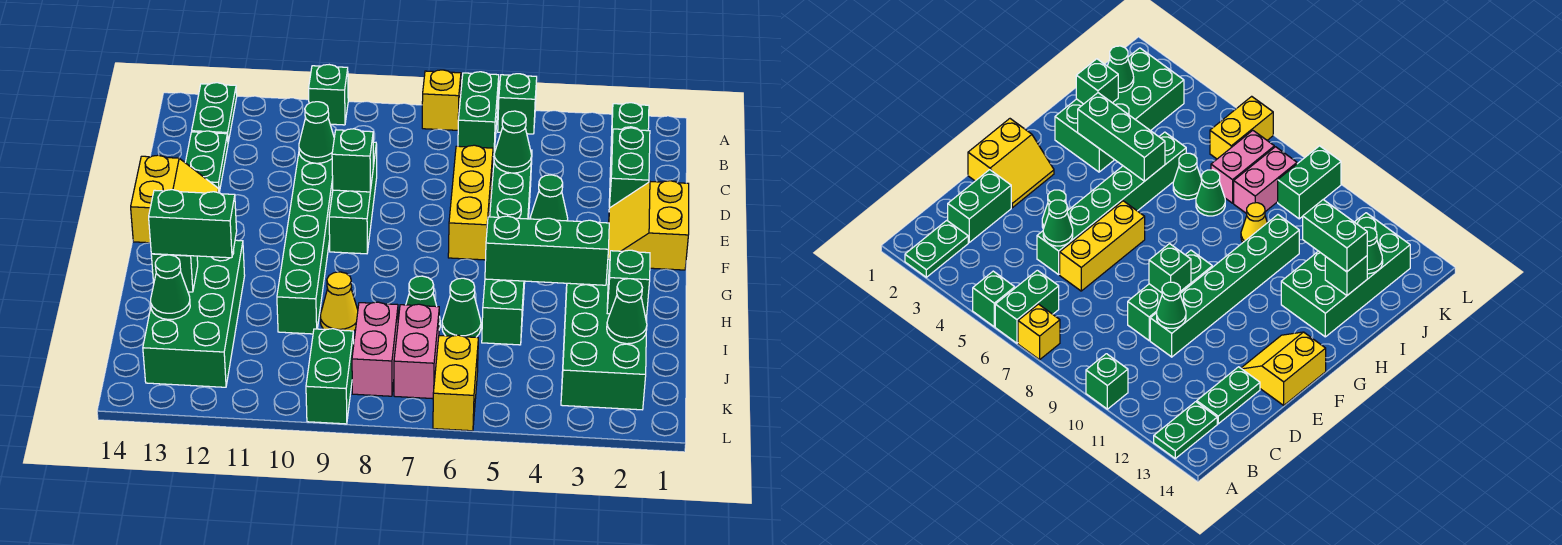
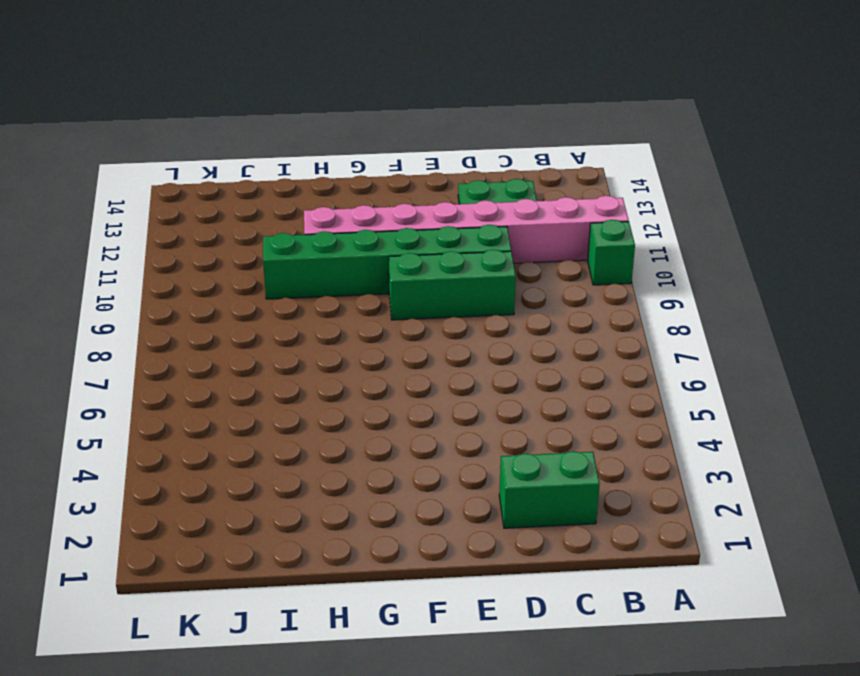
pink 1x8 brick [304,196,629,263] -> none
none -> green 1x2 plate [611,103,649,150]
none -> green 1x1 brick [498,74,537,134]
none -> green 1x2 brick [458,72,499,157]
none -> yellow 1x1 brick [422,70,461,130]

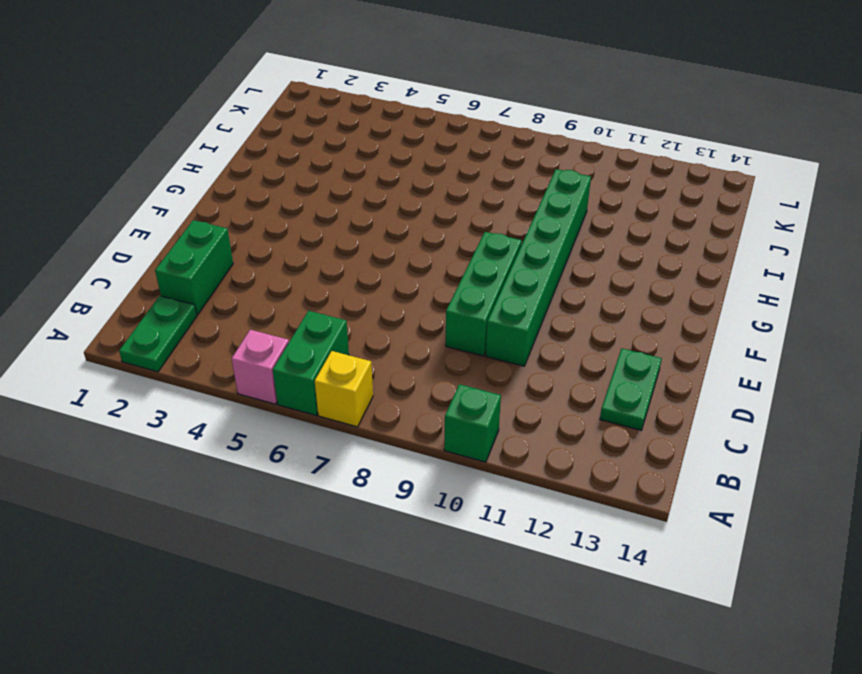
pink 1x1 brick [232,330,289,404] -> green 1x1 brick [498,74,537,134]
none -> green 1x2 plate [192,83,237,142]
none -> green 1x6 brick [482,148,532,345]
none -> yellow 1x3 brick [448,145,493,260]
none -> yellow 2x2 slope [608,181,689,270]

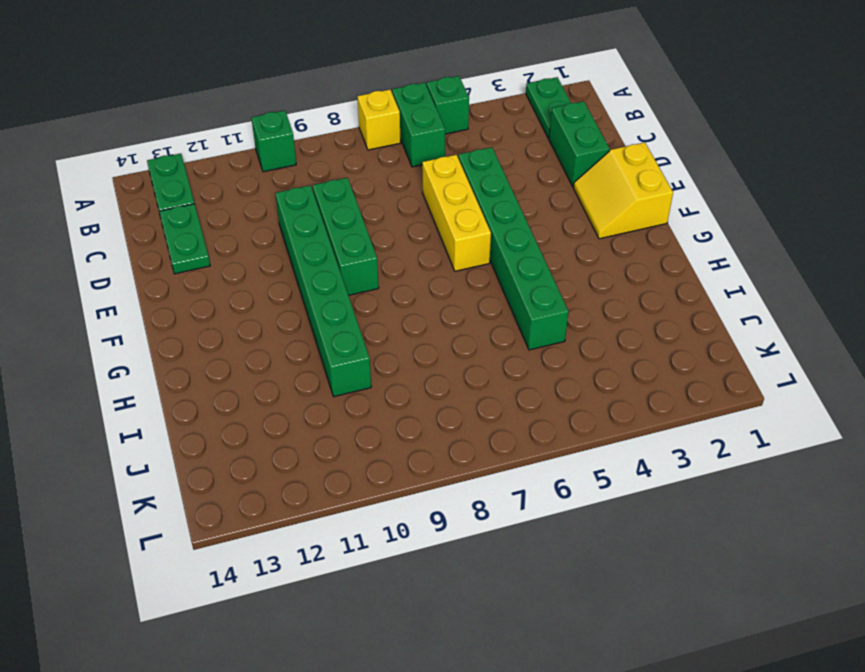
none -> green 1x1 cone [530,175,568,221]
none -> yellow 2x2 slope [131,155,219,243]
none -> green 2x4 brick [561,259,647,410]
none -> green 2x4 brick [143,240,245,387]

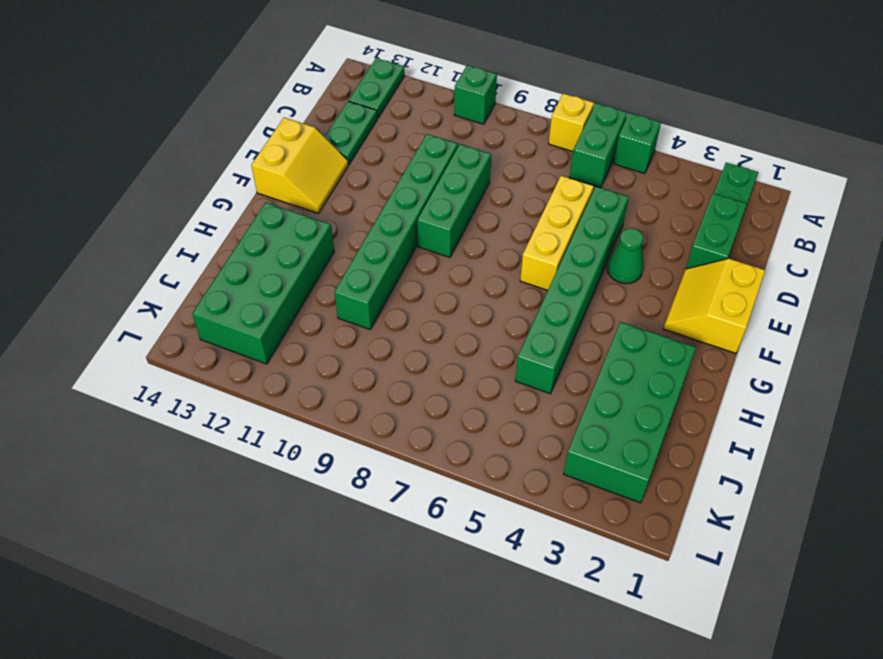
none -> green 1x1 cone [442,278,481,337]
none -> green 1x1 cone [406,276,440,329]
none -> yellow 1x1 cone [320,272,358,331]
none -> pink 1x2 brick [394,304,439,399]

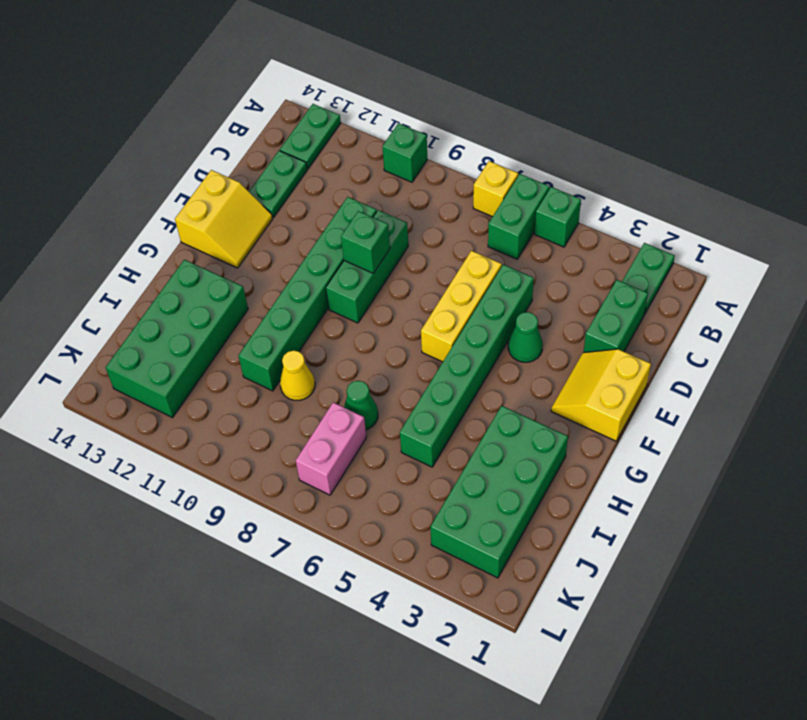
none -> green 1x1 cone [442,278,481,337]
none -> pink 1x2 brick [352,302,398,396]
none -> yellow 1x2 brick [433,335,478,431]
none -> green 1x2 brick [306,329,354,424]

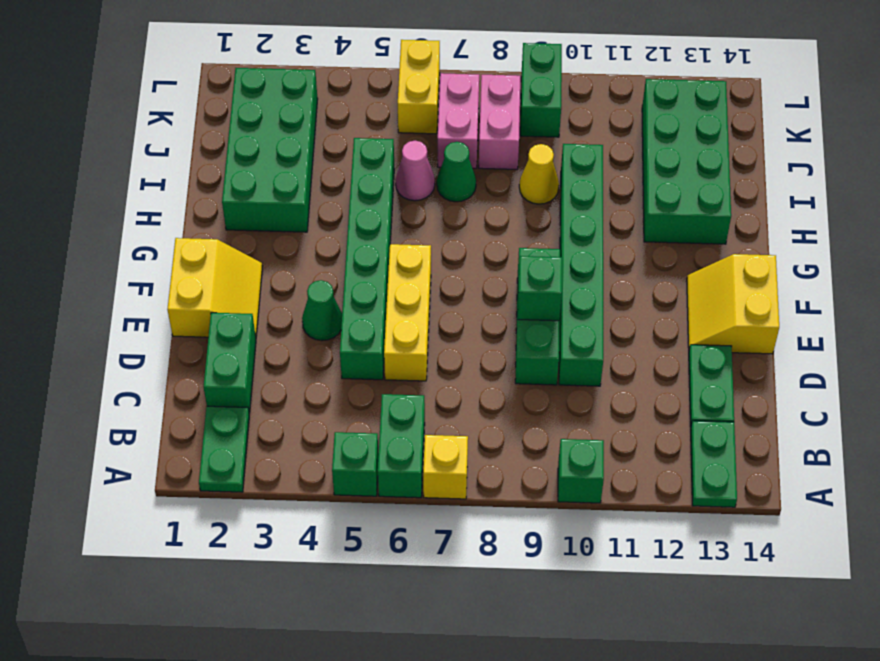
pink 1x1 cone [395,141,435,201] -> green 1x1 cone [442,278,481,337]
none -> green 1x1 cone [494,111,532,173]
none -> green 1x1 cone [299,102,334,163]
none -> green 1x3 brick [485,216,609,285]
none -> green 1x1 brick [607,250,650,316]

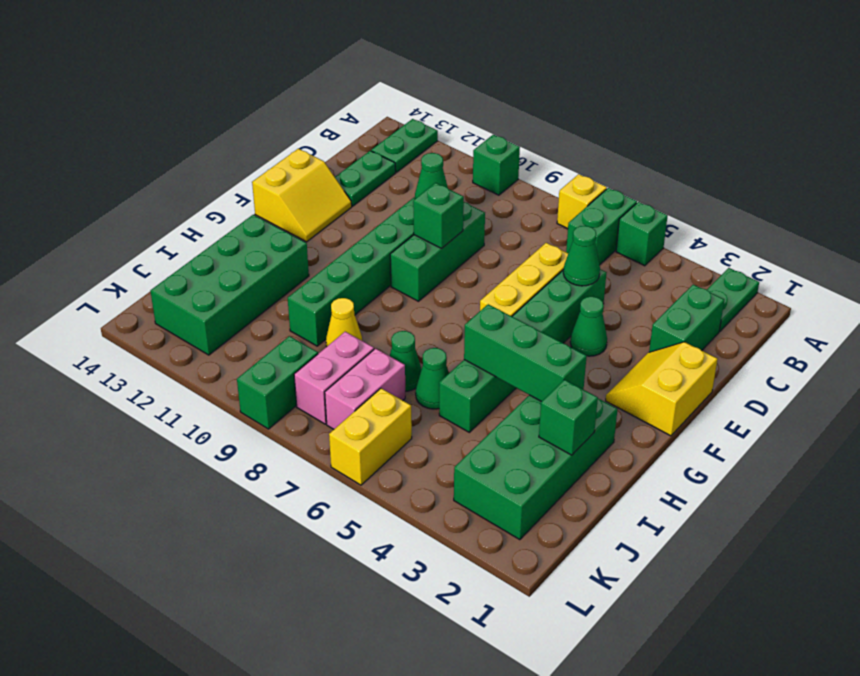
none -> green 1x1 brick [151,254,198,292]
none -> green 1x1 cone [607,279,647,344]
none -> green 1x1 cone [151,255,190,319]
none -> green 1x2 brick [149,190,237,258]

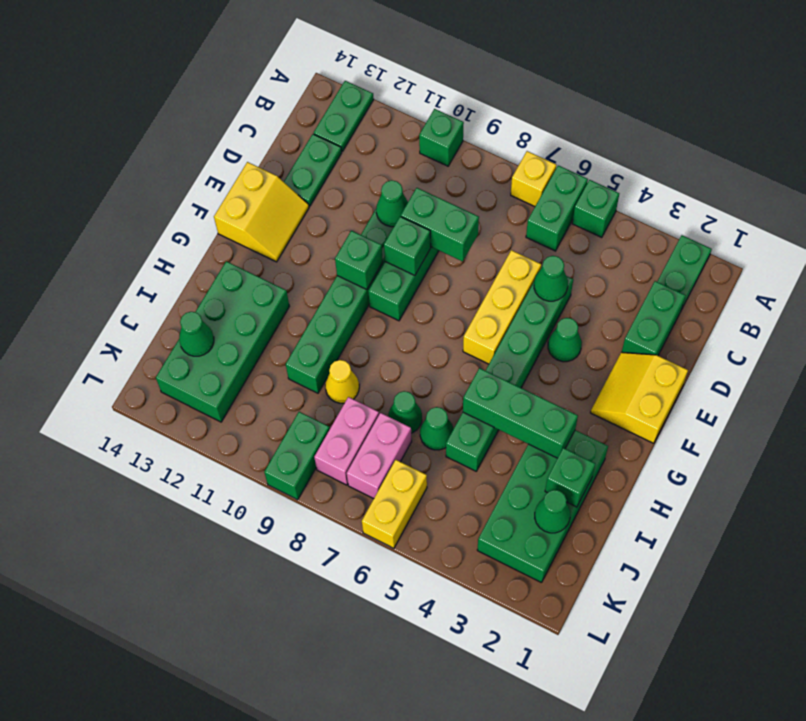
green 1x2 brick [401,188,479,262] -> green 1x2 brick moved to [149,190,237,258]
green 1x1 brick [335,231,383,289] -> green 1x1 brick moved to [151,254,198,292]

